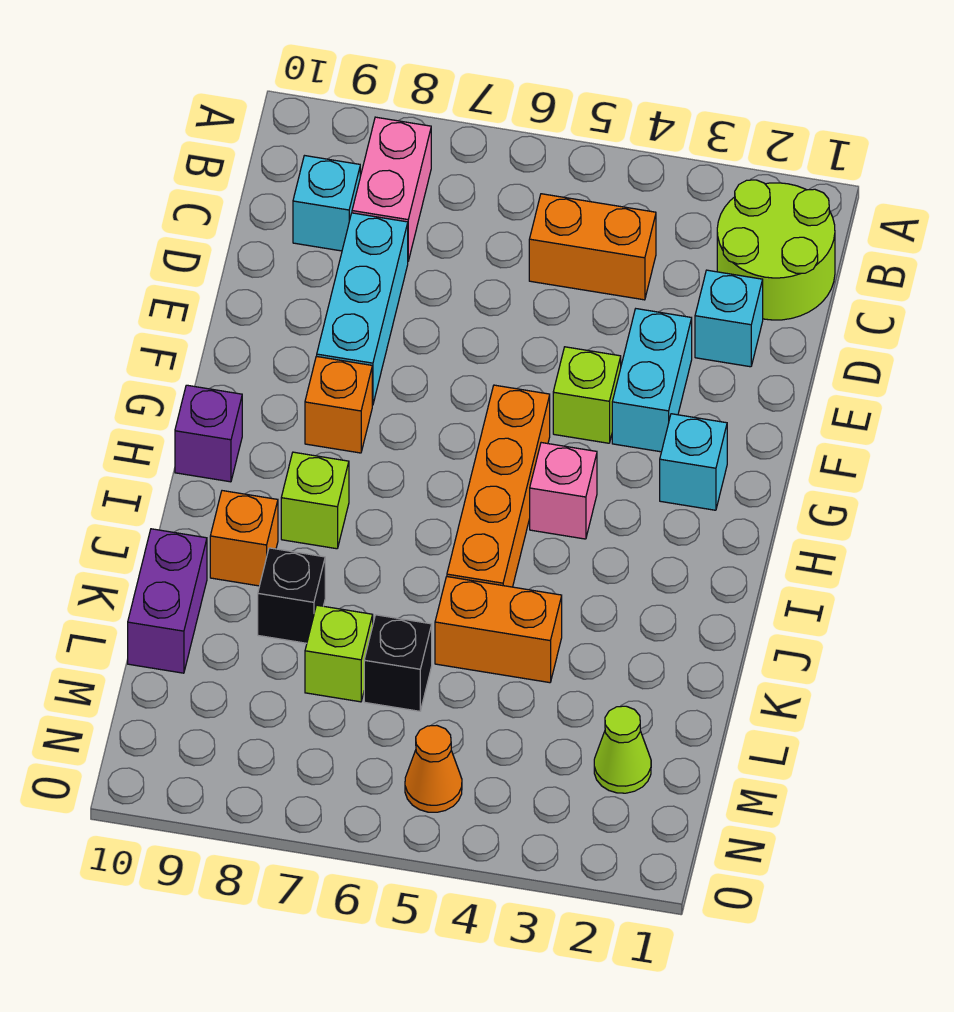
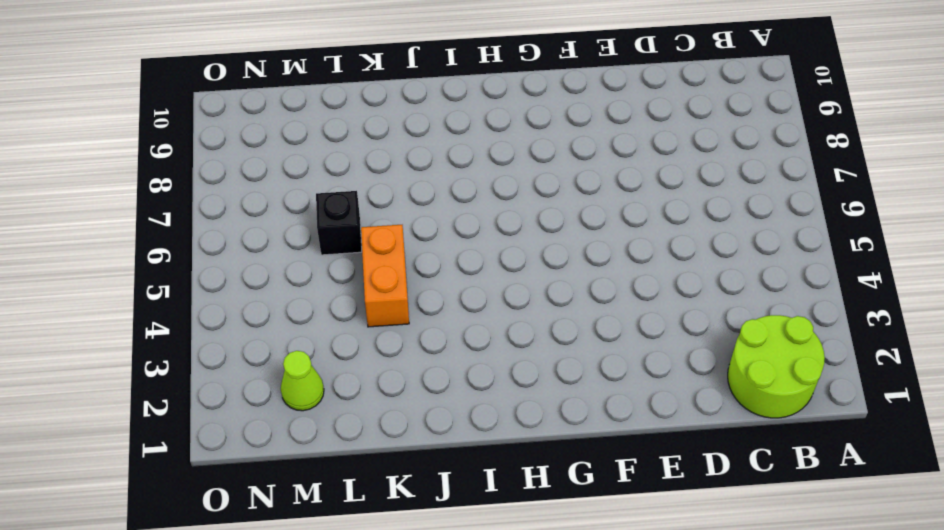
none -> pink 1x2 brick [352,117,431,261]
none -> orange 1x2 brick [529,194,656,300]
none -> cyan 1x1 brick [293,156,360,251]

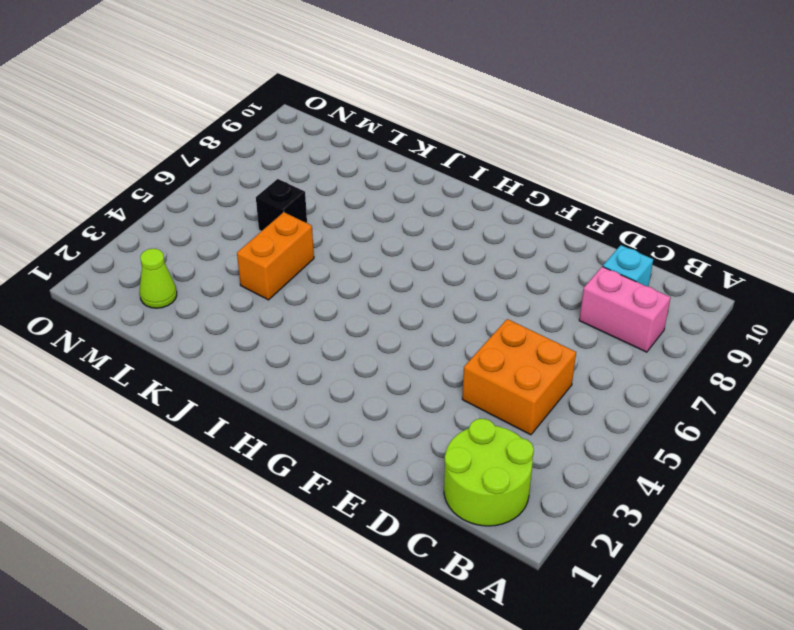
orange 2x2 brick [462,319,576,435] -> orange 1x2 brick [529,194,656,300]
none -> cyan 1x1 brick [695,270,763,367]
none -> cyan 1x3 brick [317,213,408,405]
none -> cyan 1x2 brick [612,309,692,452]

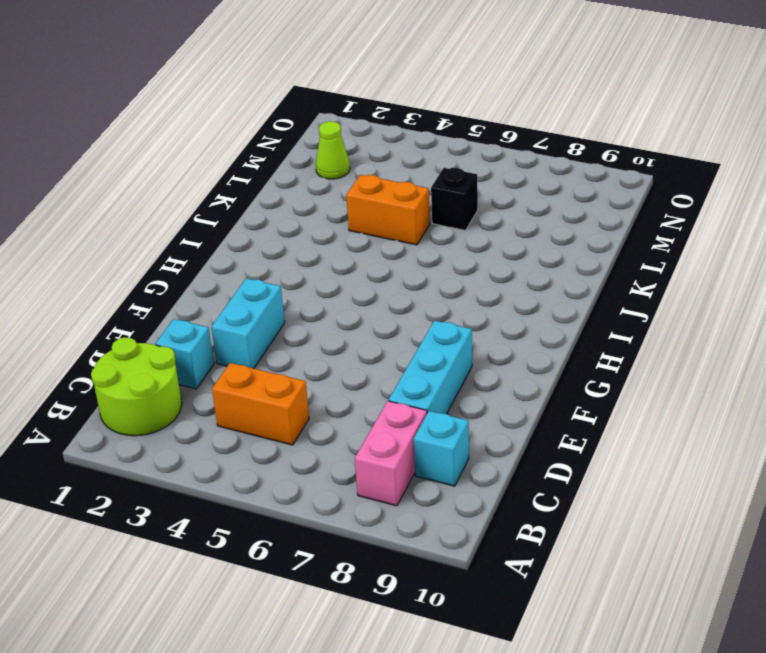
none -> lime 1x1 brick [553,347,621,443]
none -> cyan 1x1 brick [660,414,727,510]
none -> orange 1x4 brick [447,385,550,587]

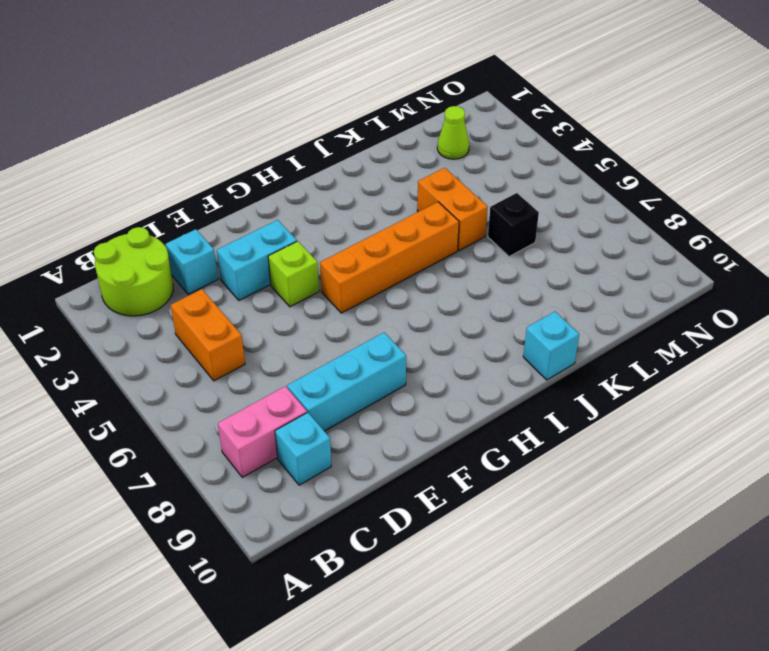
cyan 1x1 brick [523,312,579,380] -> cyan 1x1 brick moved to [660,414,727,510]
none -> orange 1x1 brick [305,356,372,453]
none -> pink 1x1 brick [530,443,597,539]
none -> purple 1x1 brick [175,385,242,482]

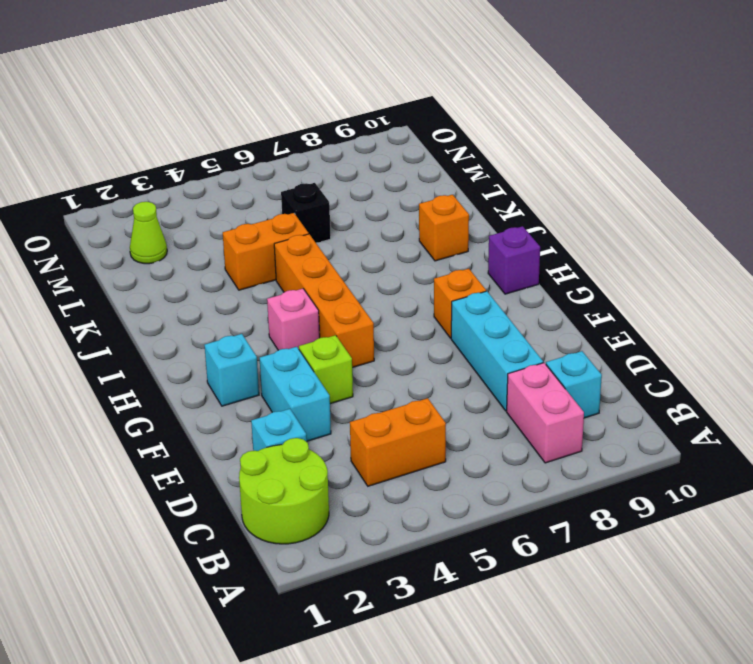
none -> lime 1x1 brick [281,452,349,549]
none -> black 1x1 brick [258,548,325,643]
none -> purple 1x2 brick [128,529,207,673]

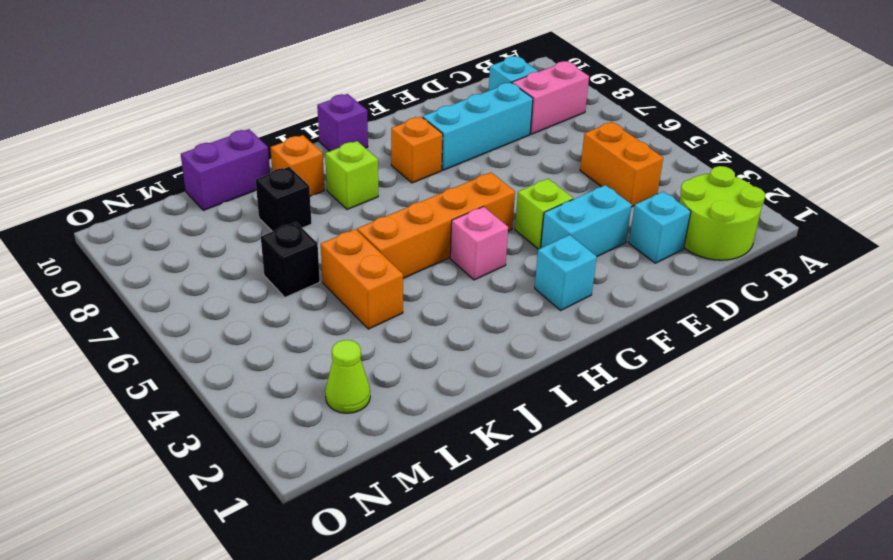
none -> lime 1x1 brick [305,605,373,702]
none -> orange 1x1 cone [405,725,462,812]

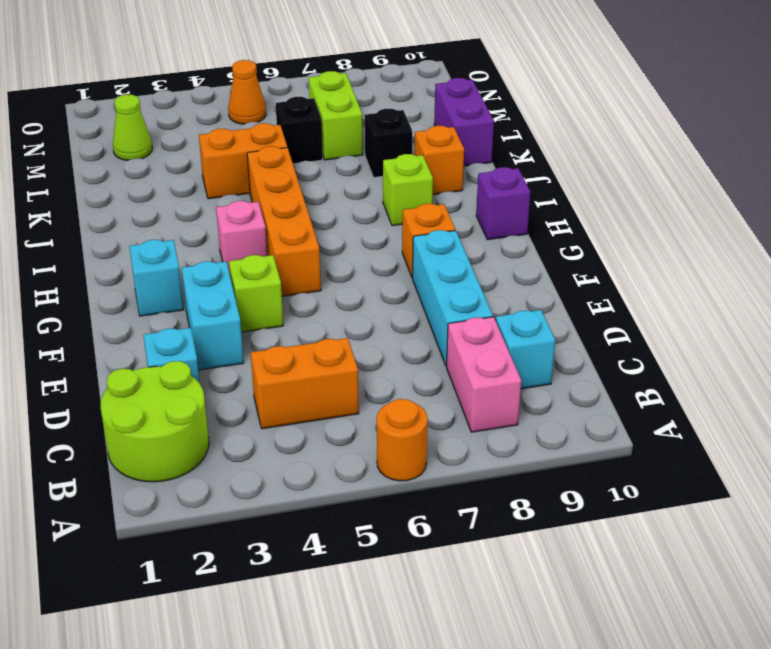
orange 1x1 round brick [377,399,428,481] -> none
lime 1x2 brick [309,71,363,160] -> lime 1x1 brick [305,605,373,702]

